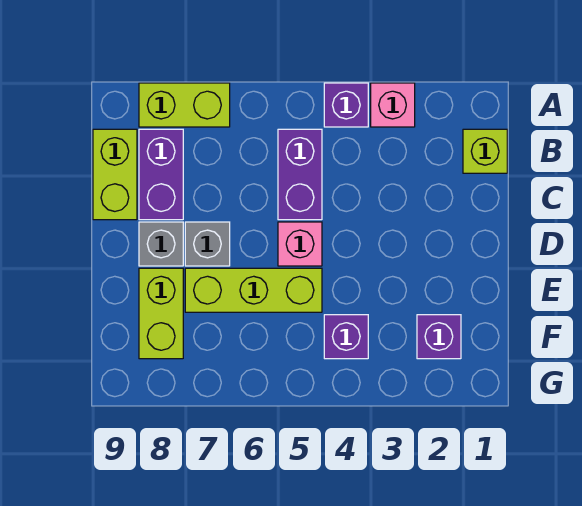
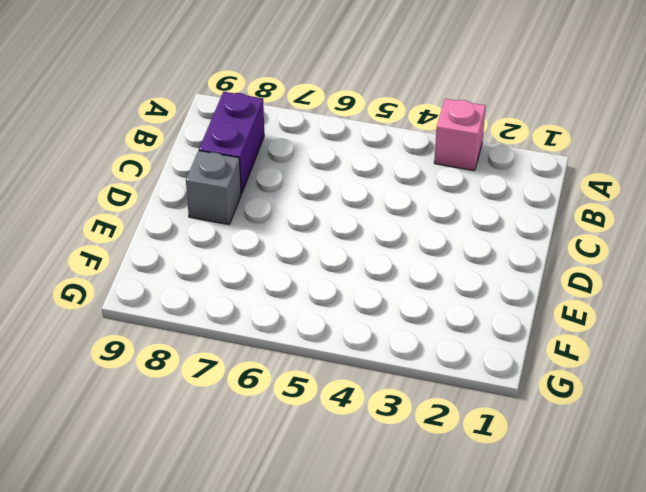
none -> purple 1x1 brick [324,83,368,127]
none -> lime 1x2 brick [139,83,230,127]
none -> lime 1x1 brick [463,129,507,173]

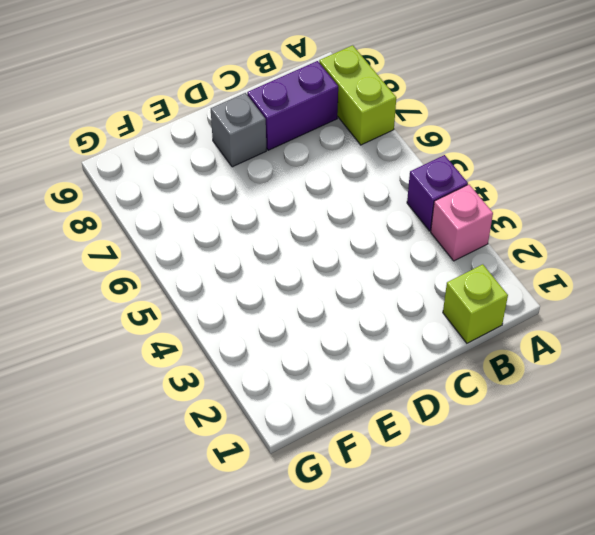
none -> purple 1x2 brick [278,129,322,220]
none -> lime 1x2 brick [93,129,137,220]
none -> pink 1x1 brick [278,222,322,266]

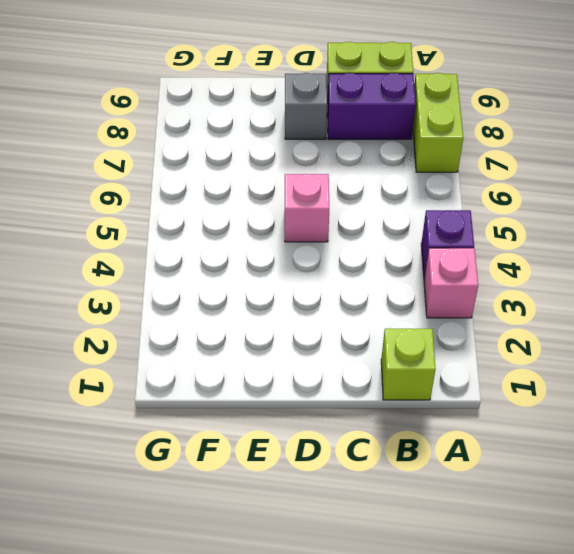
none -> purple 1x2 brick [278,129,322,220]
none -> grey 1x1 brick [185,222,230,266]
none -> lime 1x3 brick [185,268,322,312]

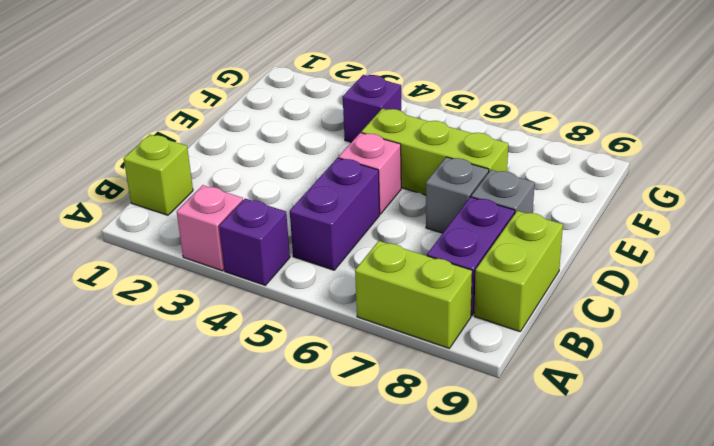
none -> lime 1x2 brick [139,268,183,359]
none -> purple 1x1 brick [417,315,461,359]

